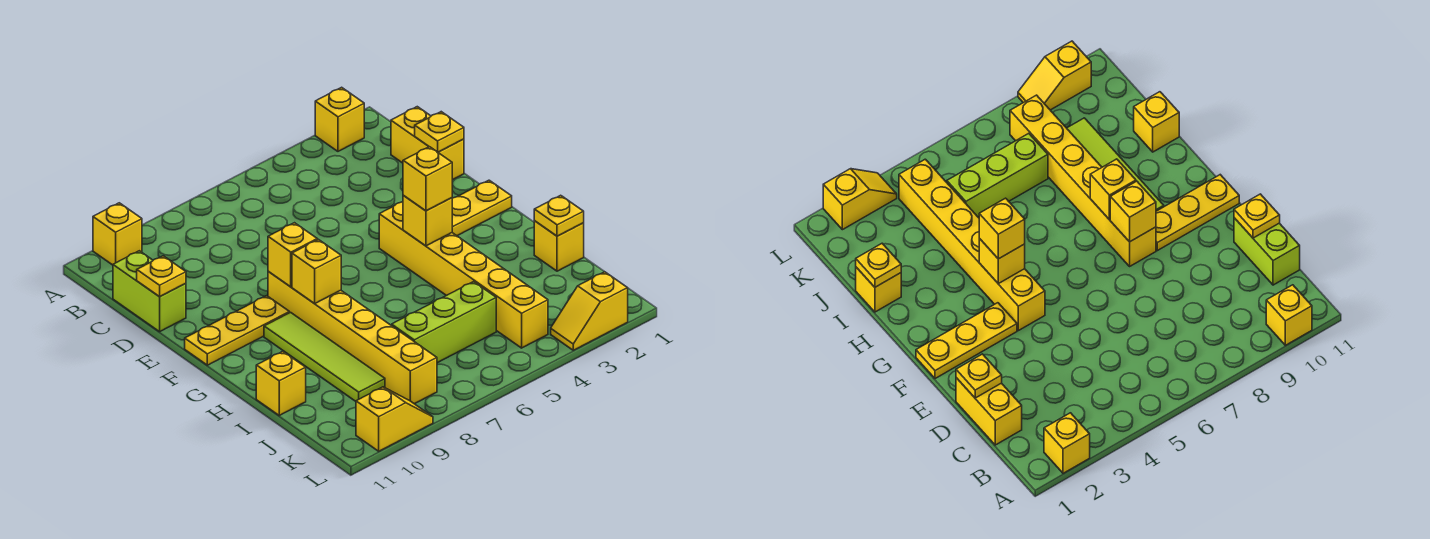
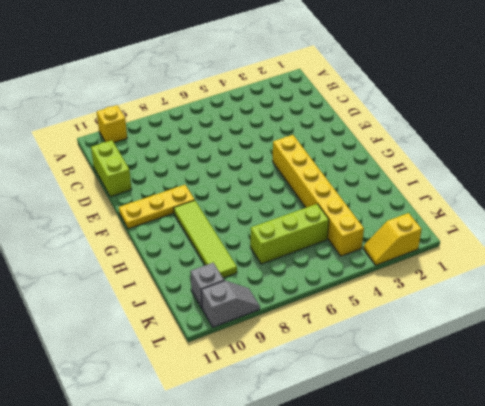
grey 1x1 brick [190,263,224,308] -> none
grey 1x2 slope [201,281,260,327] -> yellow 1x2 slope [356,387,433,451]
none -> yellow 1x1 brick [315,87,364,151]
none -> yellow 1x2 brick [391,107,464,180]
none -> yellow 1x3 plate [452,180,512,236]

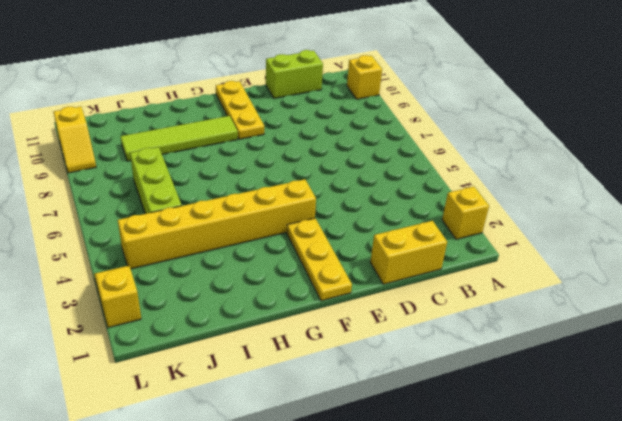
none -> yellow 1x6 brick [268,271,437,404]
none -> yellow 1x1 brick [534,221,584,271]
none -> yellow 1x1 brick [256,351,306,415]

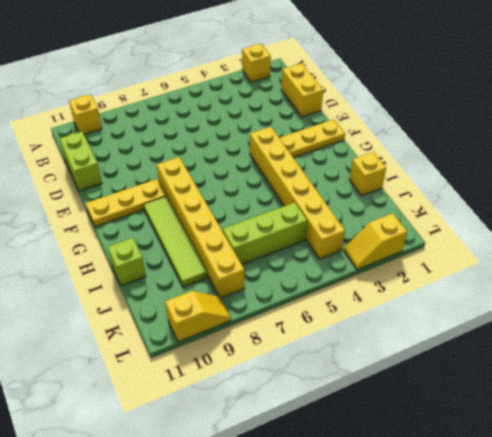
lime 1x1 brick [108,238,146,286] -> yellow 1x1 brick [256,351,306,415]
none -> yellow 1x1 plate [415,112,464,152]
none -> yellow 1x1 plate [137,256,186,296]
none -> yellow 1x1 brick [268,223,317,287]

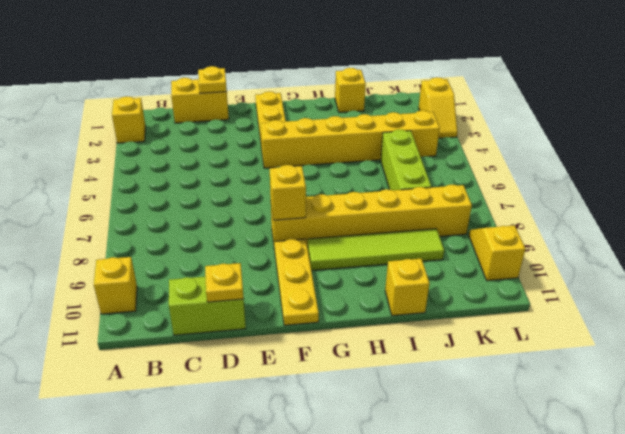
none -> yellow 1x1 brick [403,196,452,246]
none -> yellow 1x1 brick [292,239,341,304]
none -> yellow 1x1 plate [534,195,584,236]

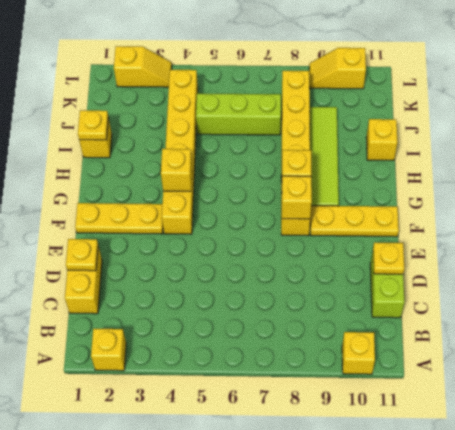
none -> yellow 1x1 brick [403,147,452,211]

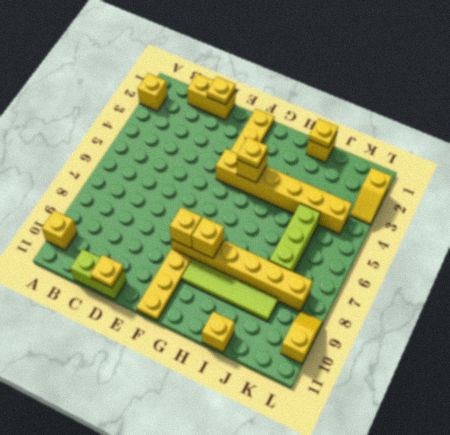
yellow 1x1 plate [237,137,268,168] -> yellow 1x1 brick [403,147,452,211]

